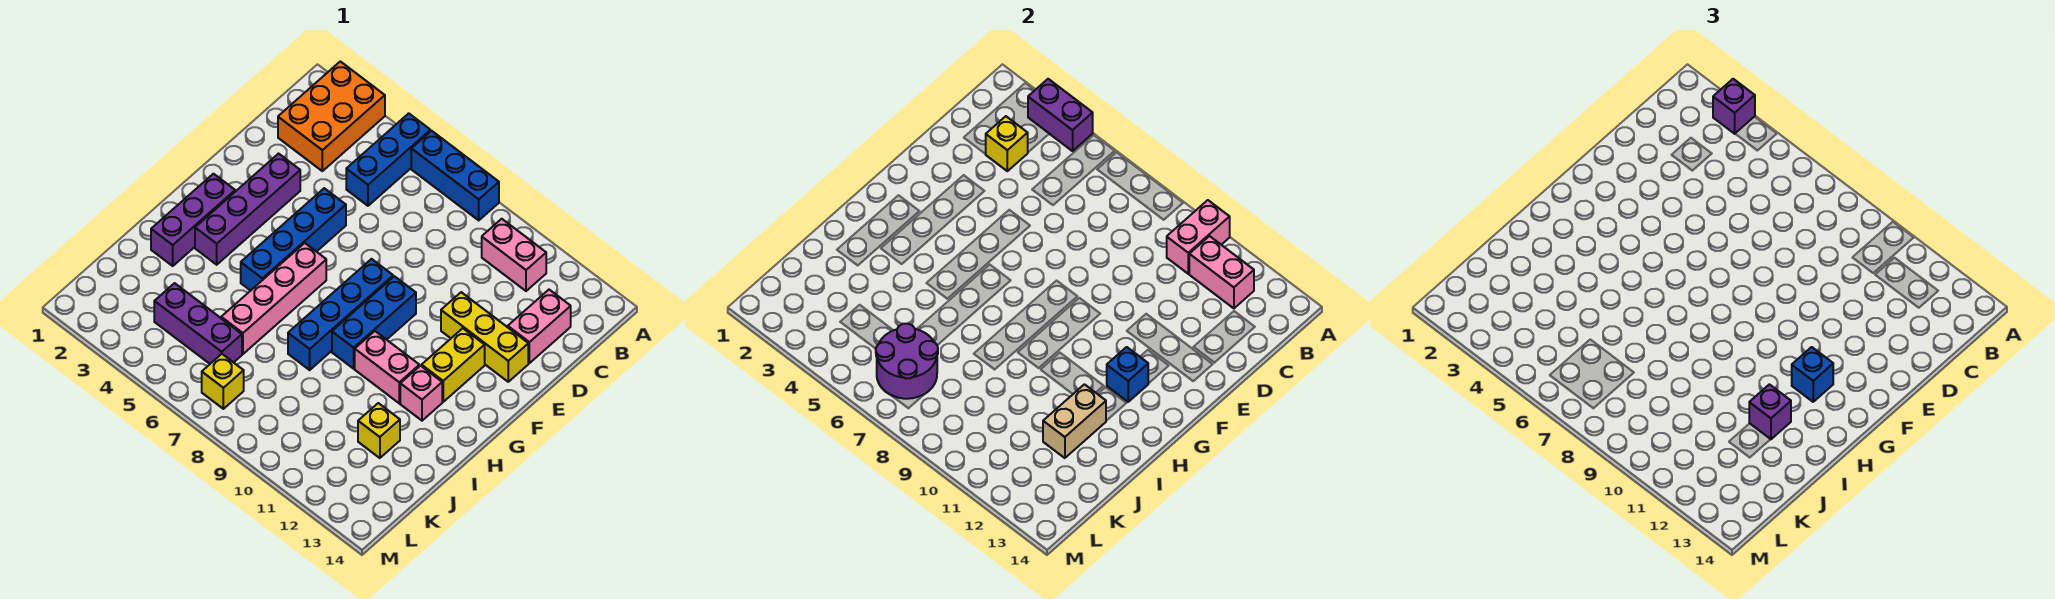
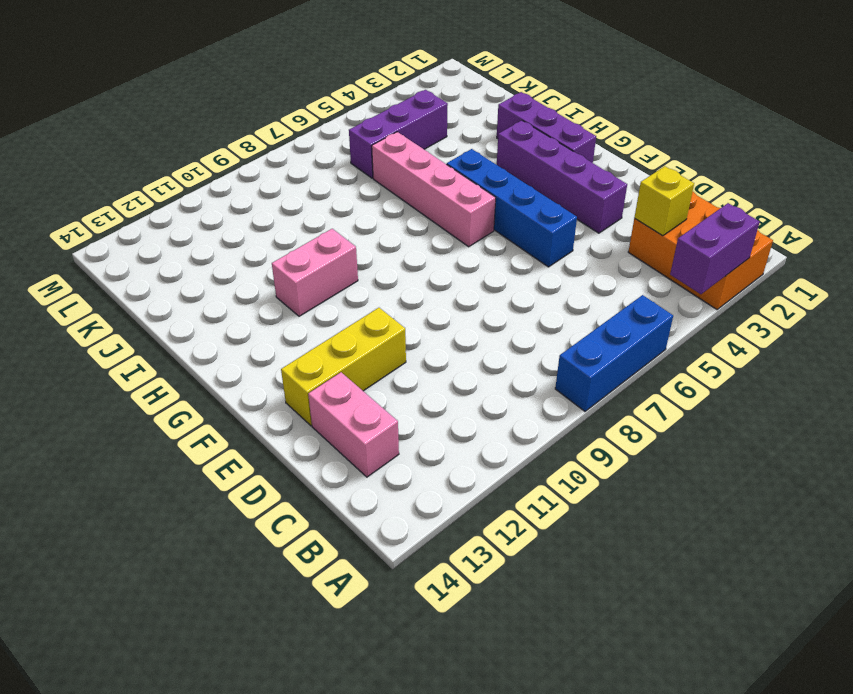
none -> blue 1x3 brick [346,113,430,206]
none -> pink 1x2 brick [482,219,546,291]
none -> blue 1x4 brick [288,259,393,370]

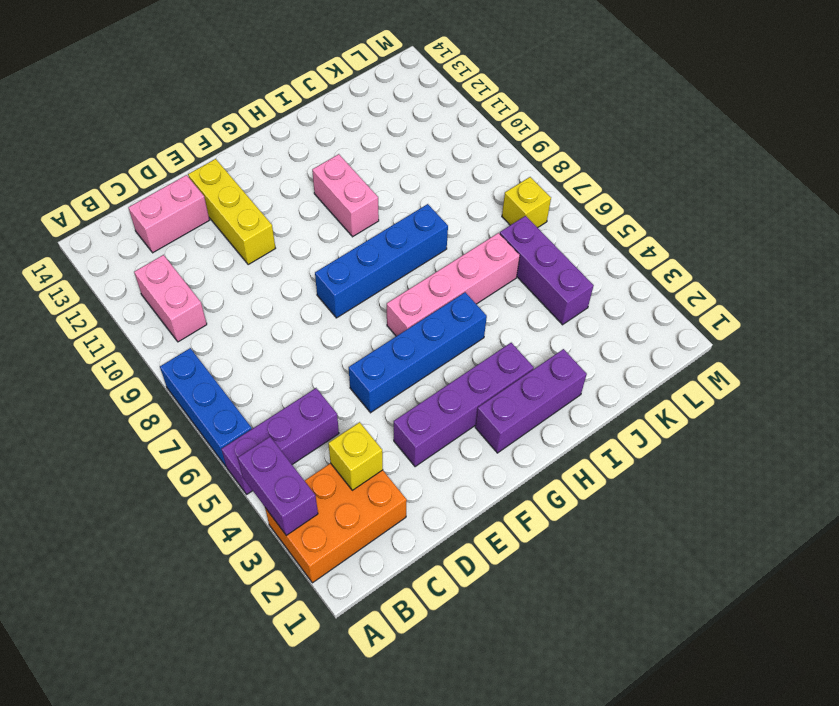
purple 1x3 brick [222,388,339,494] -> blue 1x3 brick [346,113,430,206]
none -> blue 1x3 brick [332,276,416,369]
none -> yellow 1x2 brick [422,328,485,402]
none -> pink 1x1 brick [400,366,442,421]

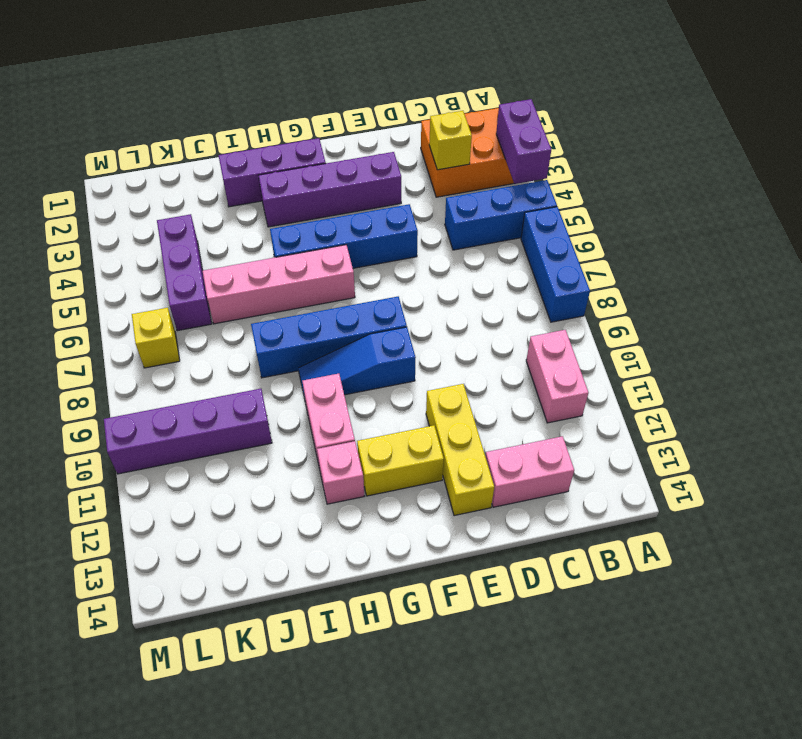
blue 1x3 slope [298,327,416,397] -> blue 1x3 brick [332,276,416,369]
purple 1x4 brick [104,389,272,474] -> none
none -> yellow 1x1 brick [358,403,400,458]
none -> pink 1x2 brick [1167,200,1230,274]
none -> pink 1x2 brick [1189,236,1254,308]

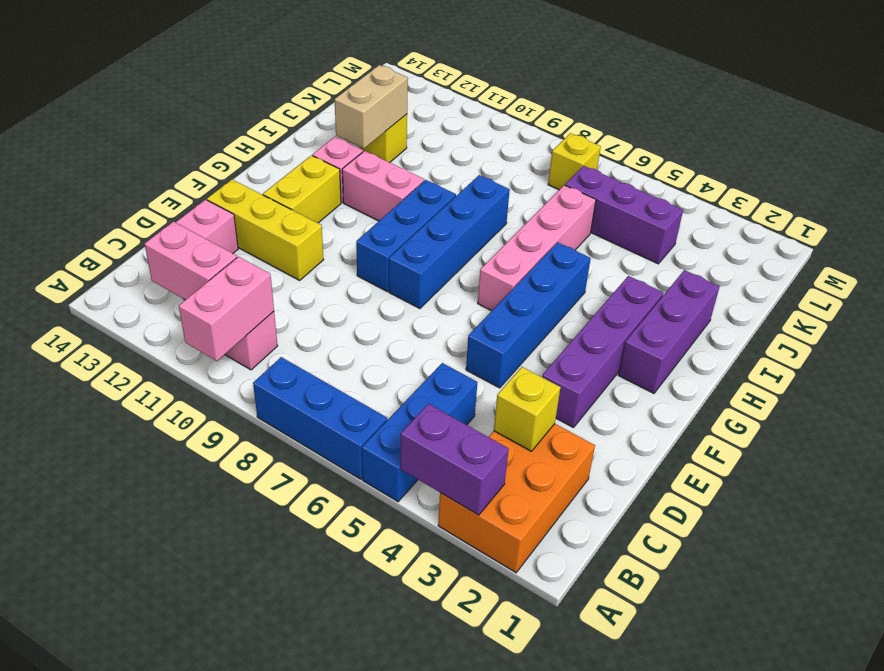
none -> blue 1x1 brick [1107,347,1148,402]
none -> purple 2x2 round brick [876,324,938,399]
none -> purple 1x1 brick [1713,79,1755,134]

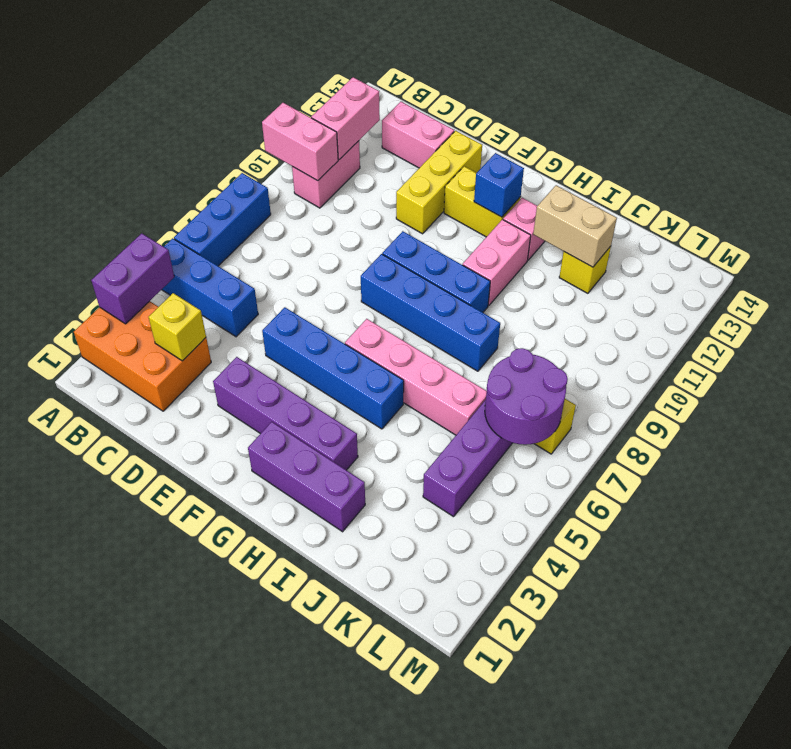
none -> purple 1x1 brick [1713,79,1755,134]
none -> blue 1x1 brick [1792,347,1833,402]
none -> purple 1x1 brick [1749,384,1791,439]

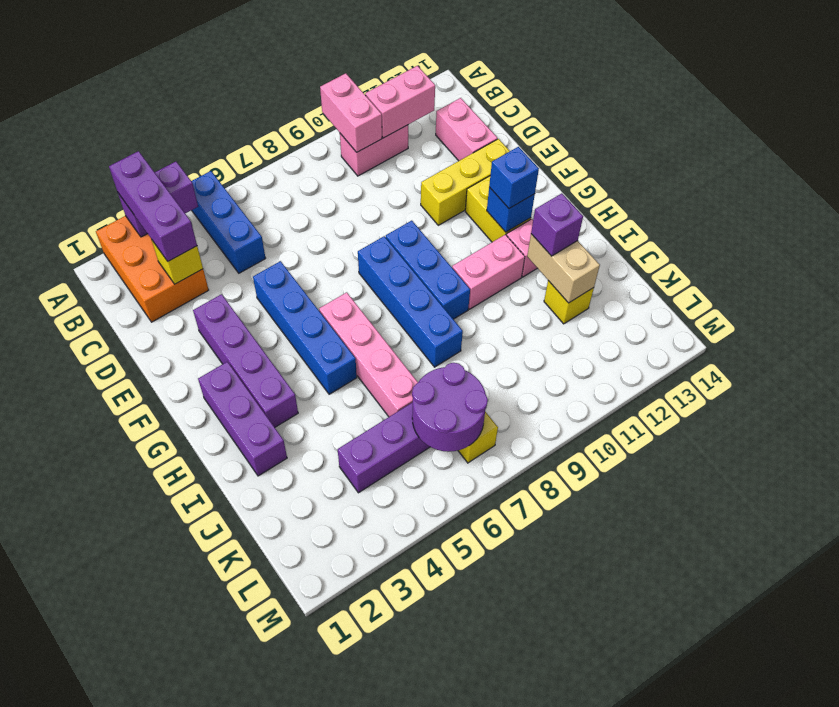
purple 1x3 brick [109,151,197,261] -> purple 1x1 brick [1713,79,1755,134]
none -> blue 1x3 brick [411,131,499,220]

